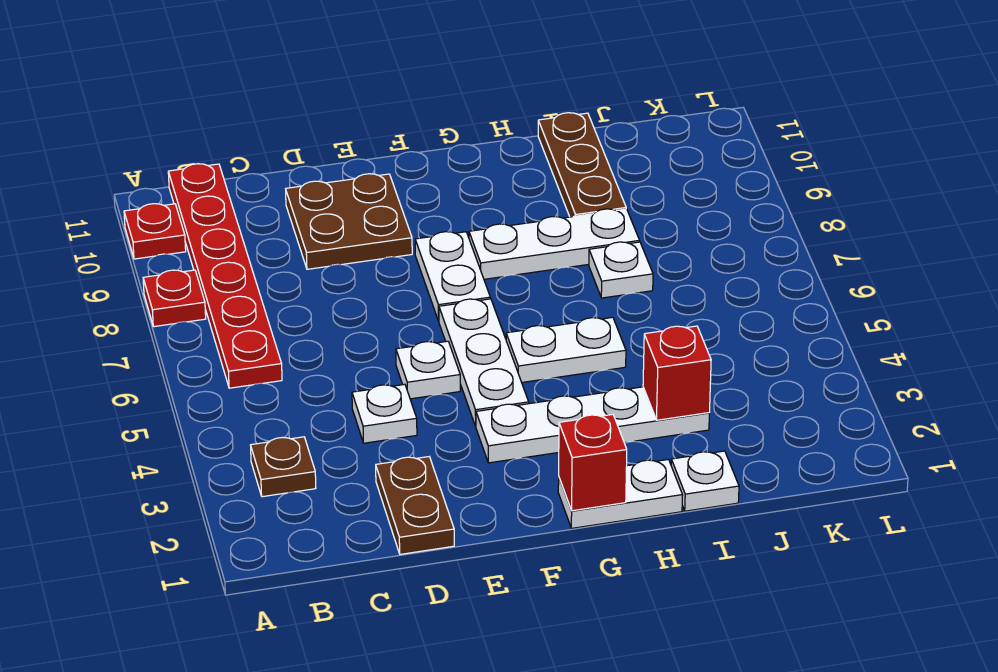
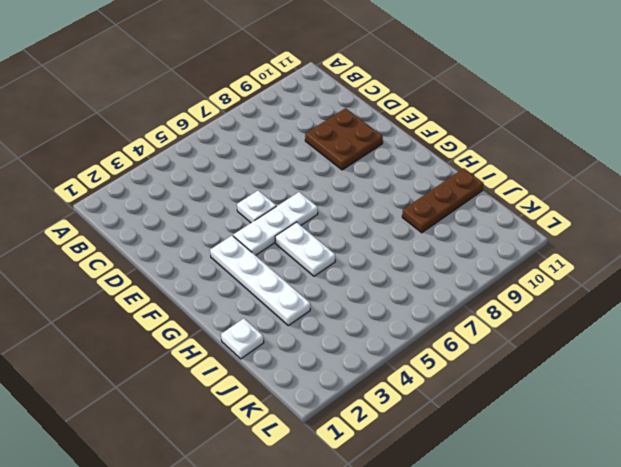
none -> red 1x1 plate [143,270,206,327]
none -> red 1x1 plate [124,204,186,259]
none -> brown 1x1 plate [251,437,316,497]

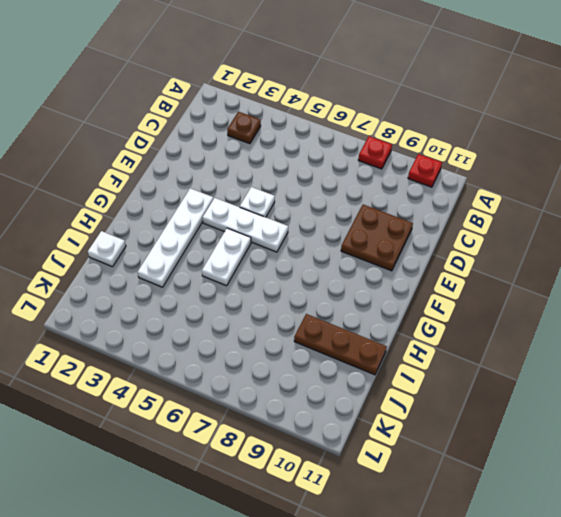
none -> red 1x6 plate [168,164,282,388]
none -> brown 1x2 plate [376,457,454,554]
none -> white 1x1 plate [352,384,417,443]

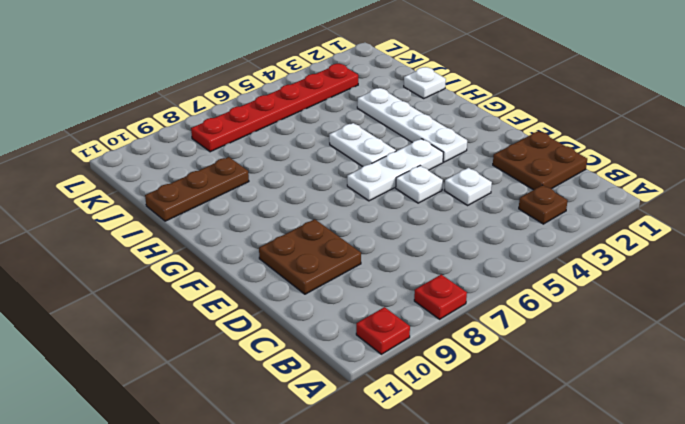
brown 2x2 plate [493,131,587,190] -> brown 1x2 plate [376,457,454,554]
red 1x6 plate [191,64,358,152] -> red 1x6 plate moved to [168,164,282,388]
none -> white 1x2 plate [415,232,490,321]
none -> white 1x2 plate [558,459,683,528]
none -> white 1x3 plate [469,209,640,279]

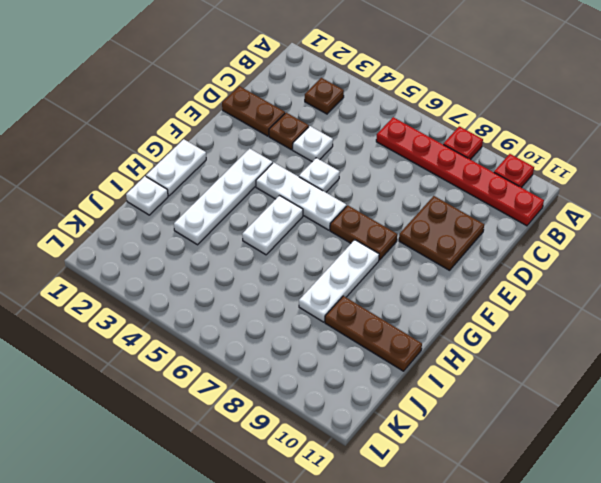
brown 1x1 plate [269,113,309,150] -> none
brown 1x2 plate [330,205,397,260] -> white 1x2 plate [415,232,490,321]
none -> white 1x1 plate [589,242,653,298]
none -> red 1x1 brick [559,414,627,511]
none -> red 1x1 brick [643,326,711,420]

